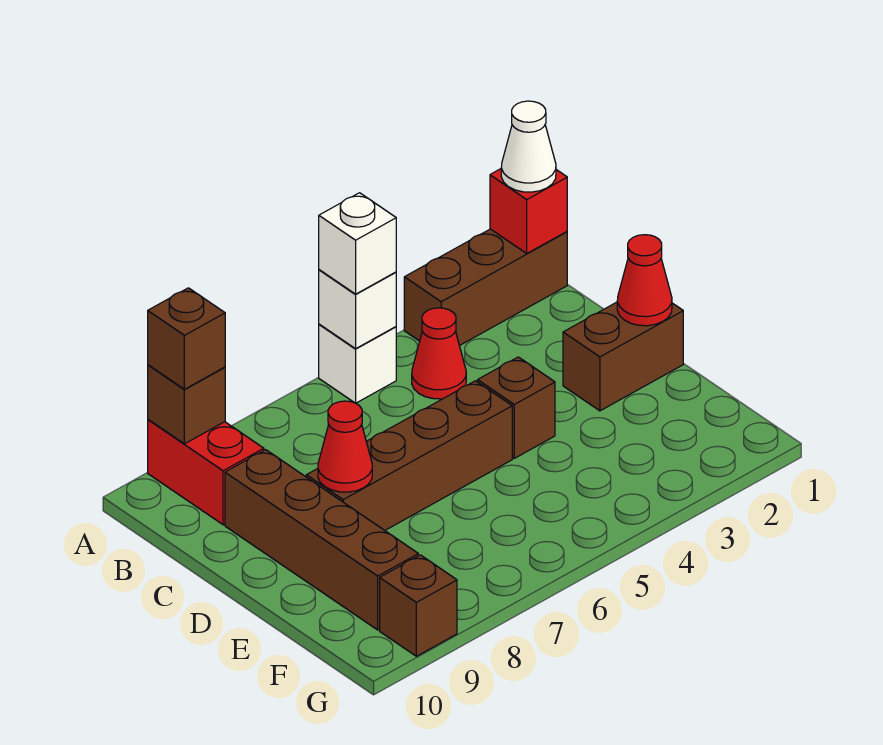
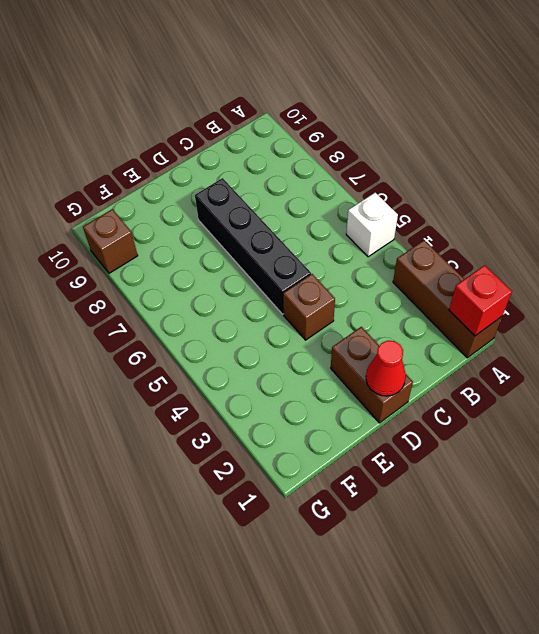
black 1x4 brick [195,178,311,314] -> brown 1x4 brick [306,381,512,530]
none -> red 1x2 brick [148,420,264,525]
none -> red 1x1 cone [412,308,466,399]
none -> brown 1x4 brick [225,450,418,630]

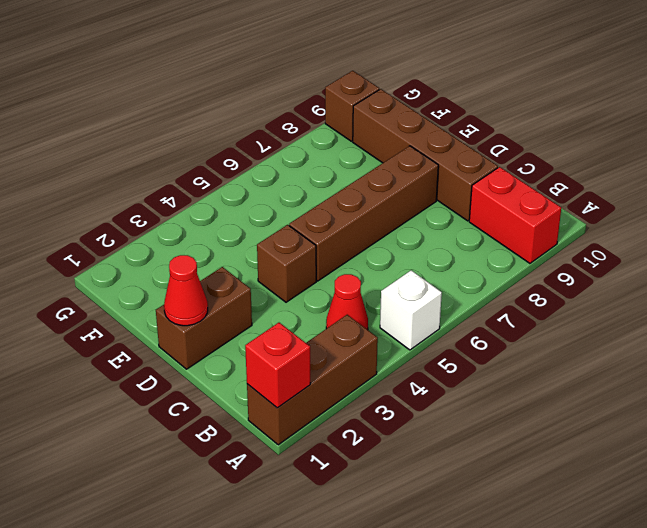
none -> white 1x1 brick [319,270,396,349]
none -> brown 1x1 brick [148,365,225,444]
none -> red 1x1 cone [318,401,372,492]

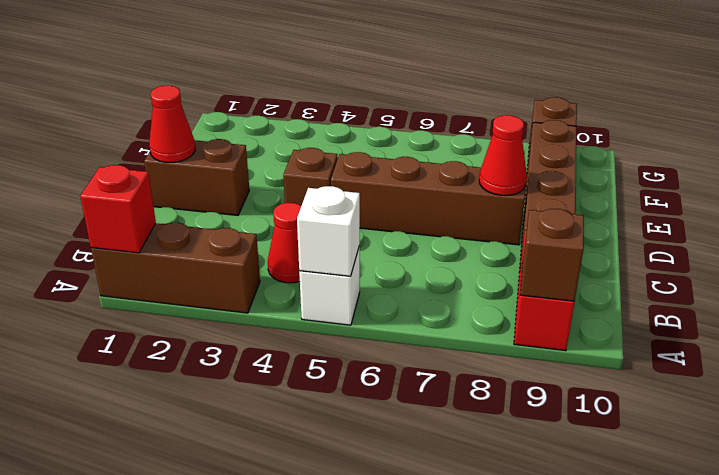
none -> white 1x1 cone [501,101,556,192]
none -> white 1x1 brick [319,193,396,294]
none -> brown 1x1 brick [148,288,225,389]

